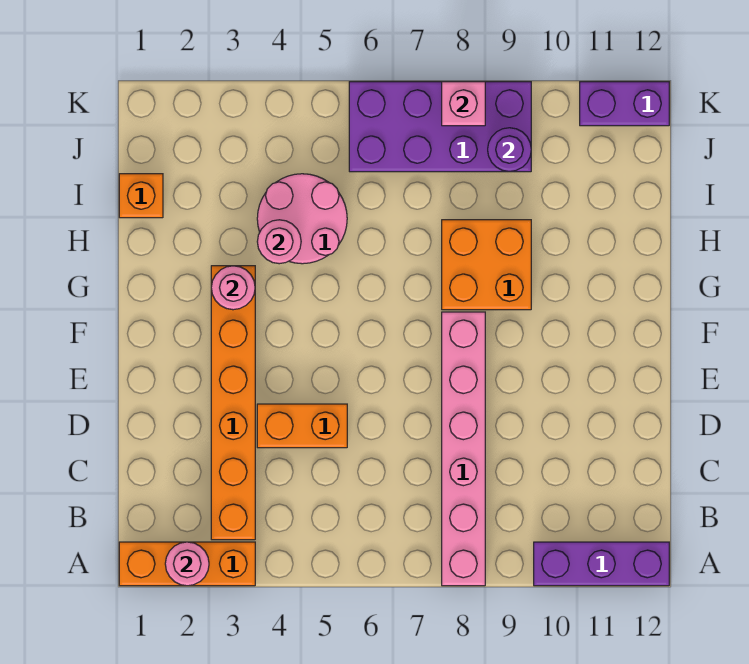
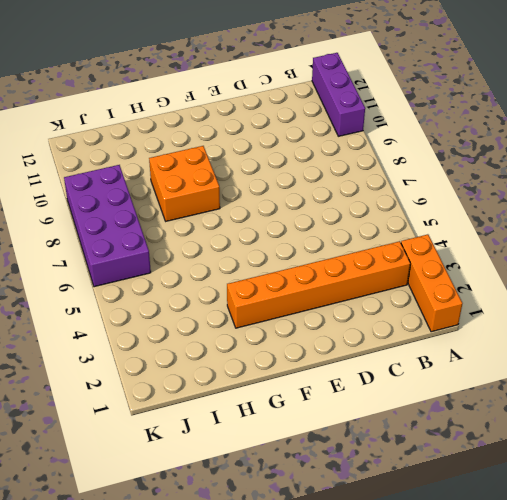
none -> pink 1x6 brick [442,312,485,586]
none -> orange 1x2 brick [257,404,347,448]
none -> pink 2x2 round brick [257,174,347,264]

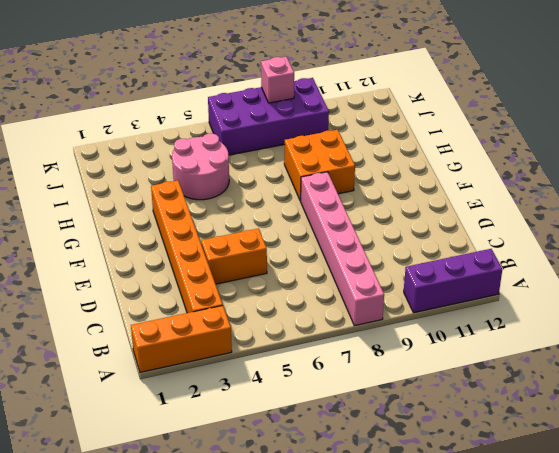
none -> orange 1x1 brick [119,174,163,218]
none -> purple 1x2 brick [580,82,669,126]
none -> pink 1x1 round brick [165,542,209,586]

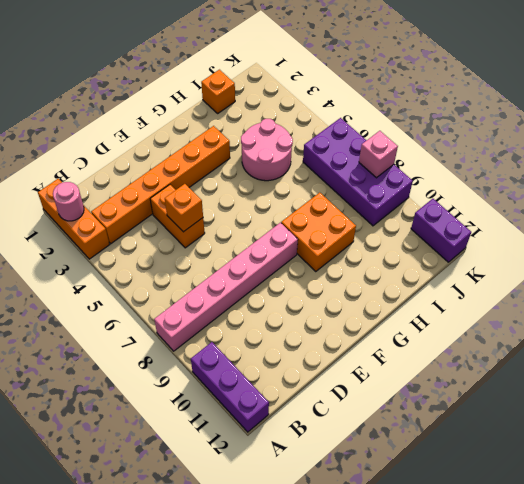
orange 1x1 brick [165,184,203,232] -> none
none -> pink 1x1 round brick [211,266,255,310]
none -> pink 1x1 round brick [257,220,301,264]
none -> purple 1x1 round brick [488,128,531,172]

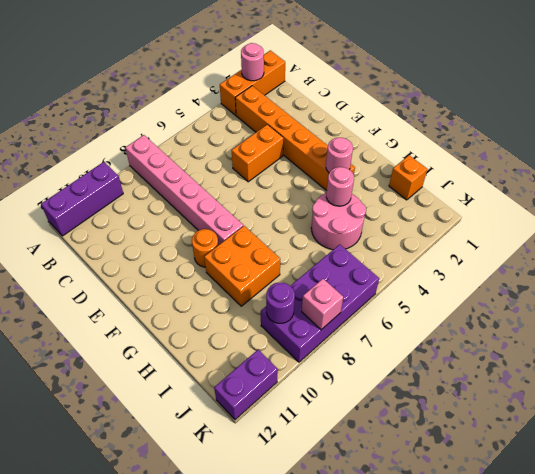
orange 1x1 round brick [192,229,218,267] -> none

